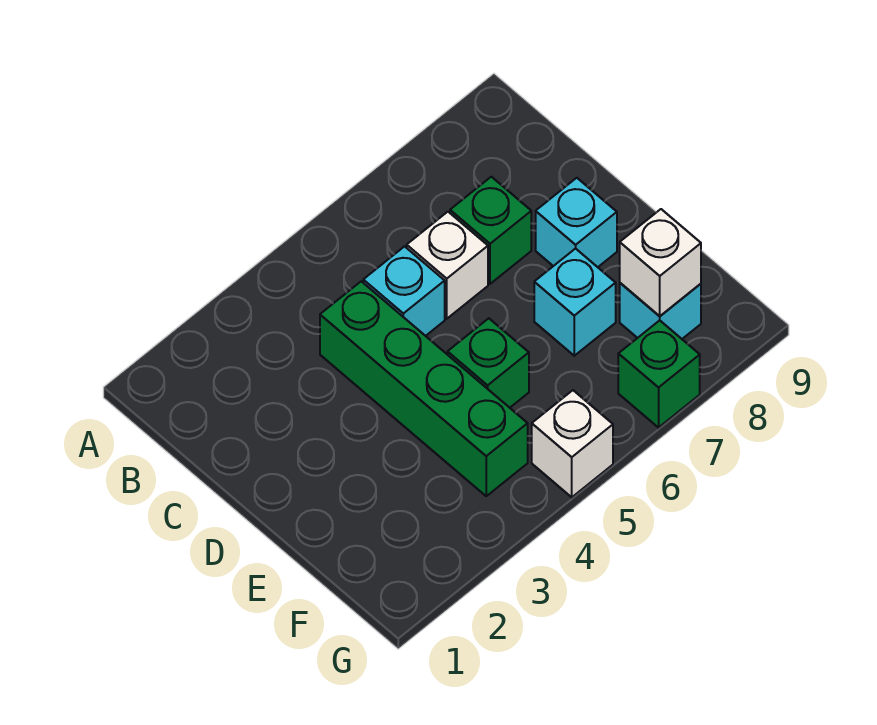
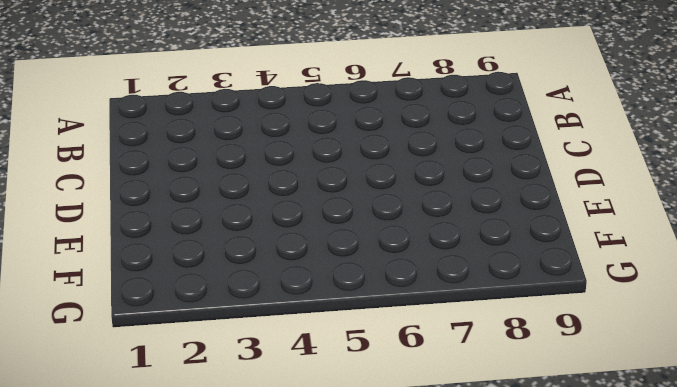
none -> green 1x4 brick [320,281,528,496]
none -> cyan 1x1 brick [363,246,445,336]

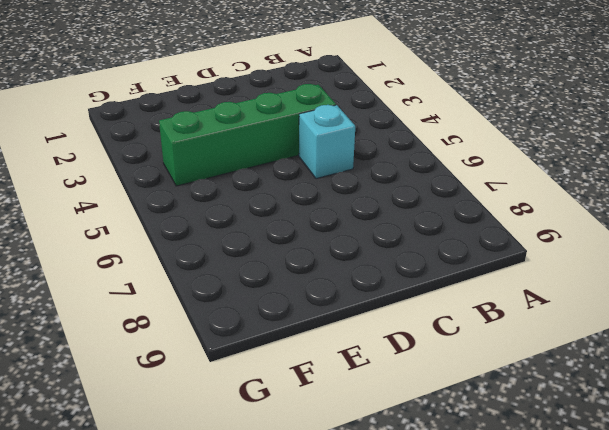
none -> white 1x1 brick [407,212,488,319]
none -> green 1x1 brick [450,177,531,284]

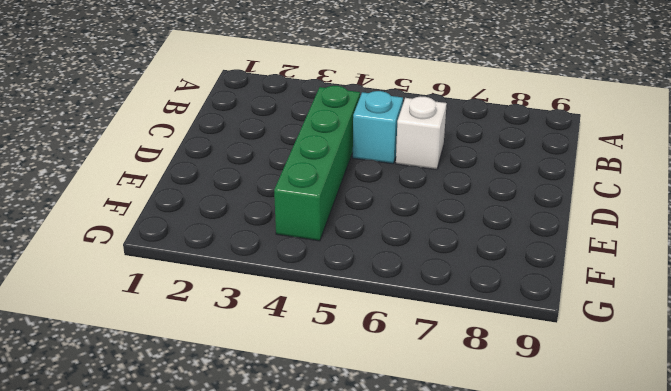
none -> green 1x1 brick [450,177,531,284]
none -> cyan 1x1 brick [536,178,617,267]

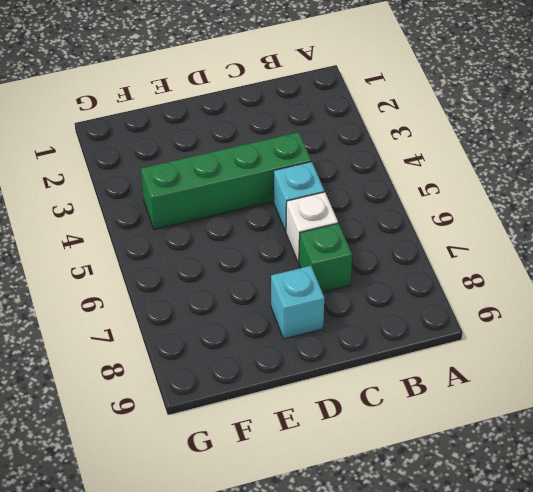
none -> green 1x1 brick [448,318,529,408]
none -> cyan 1x1 brick [534,248,616,356]

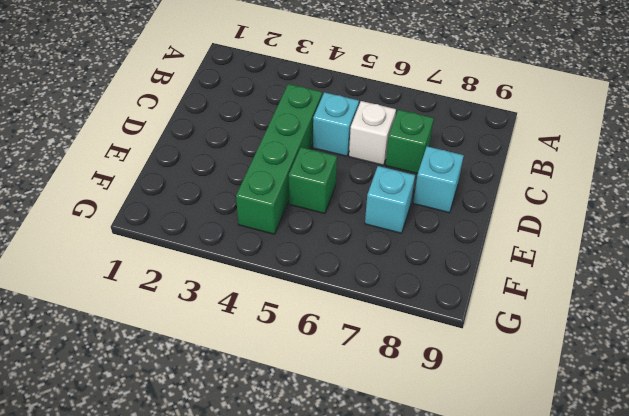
none -> cyan 1x1 brick [620,283,701,339]
none -> white 1x1 brick [532,390,613,497]

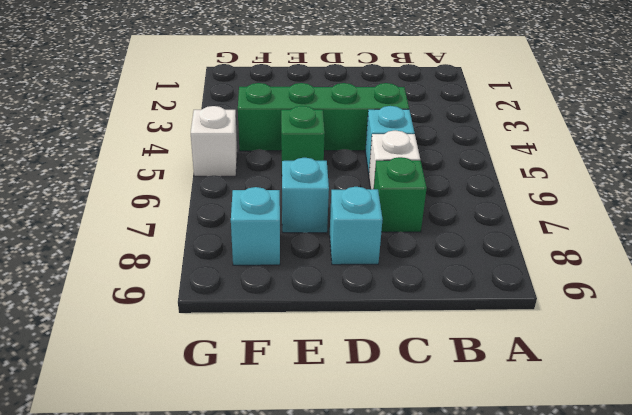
none -> green 1x1 brick [618,320,700,428]
none -> white 1x1 brick [620,209,701,316]

